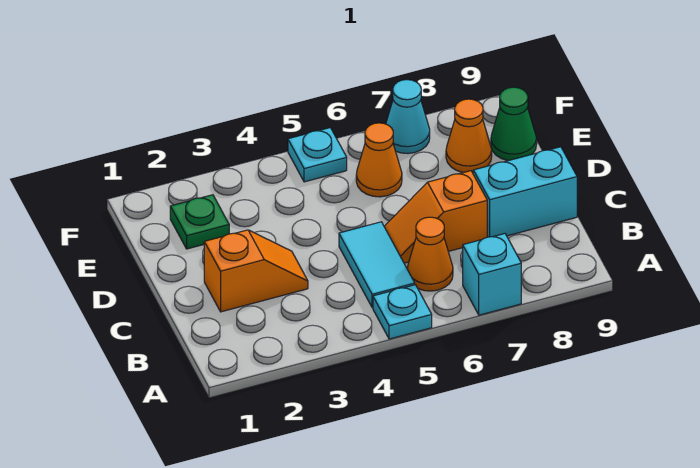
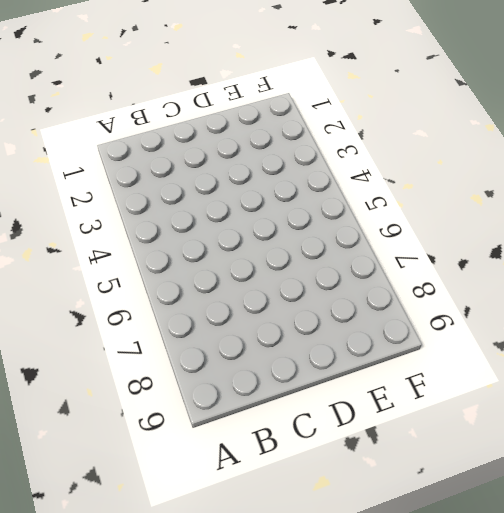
none -> cyan 1x1 plate [373,285,432,339]
none -> cyan 1x1 brick [463,234,521,315]
none -> cyan 1x2 tile [339,222,415,308]

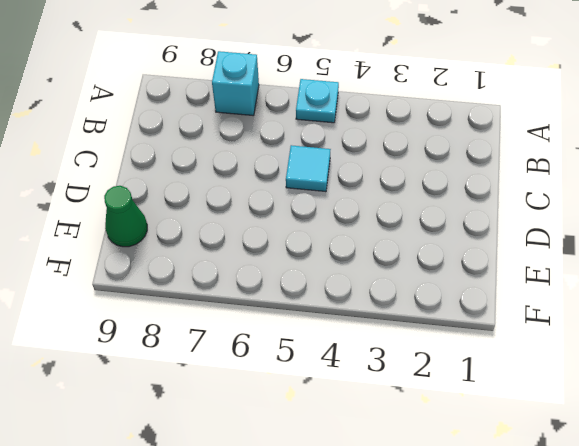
cyan 1x1 tile [286,145,331,192] -> cyan 1x2 tile [339,222,415,308]
none -> orange 1x1 cone [407,217,453,291]
none -> orange 1x2 slope [204,230,308,312]
none -> orange 1x2 slope [384,171,487,263]

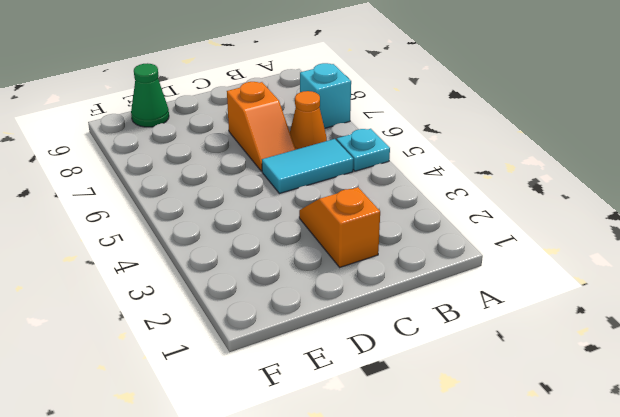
none -> cyan 1x2 brick [473,147,577,237]
none -> green 1x1 plate [170,195,229,249]
none -> orange 1x1 cone [356,123,402,197]

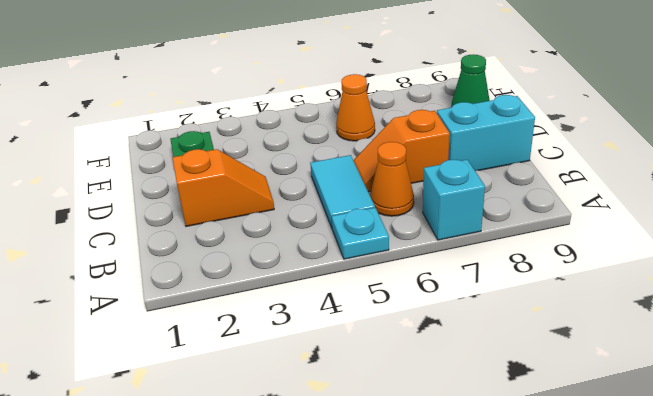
none -> orange 1x1 cone [446,99,492,173]
none -> cyan 1x1 plate [288,128,347,182]
none -> cyan 1x1 cone [386,80,430,153]

